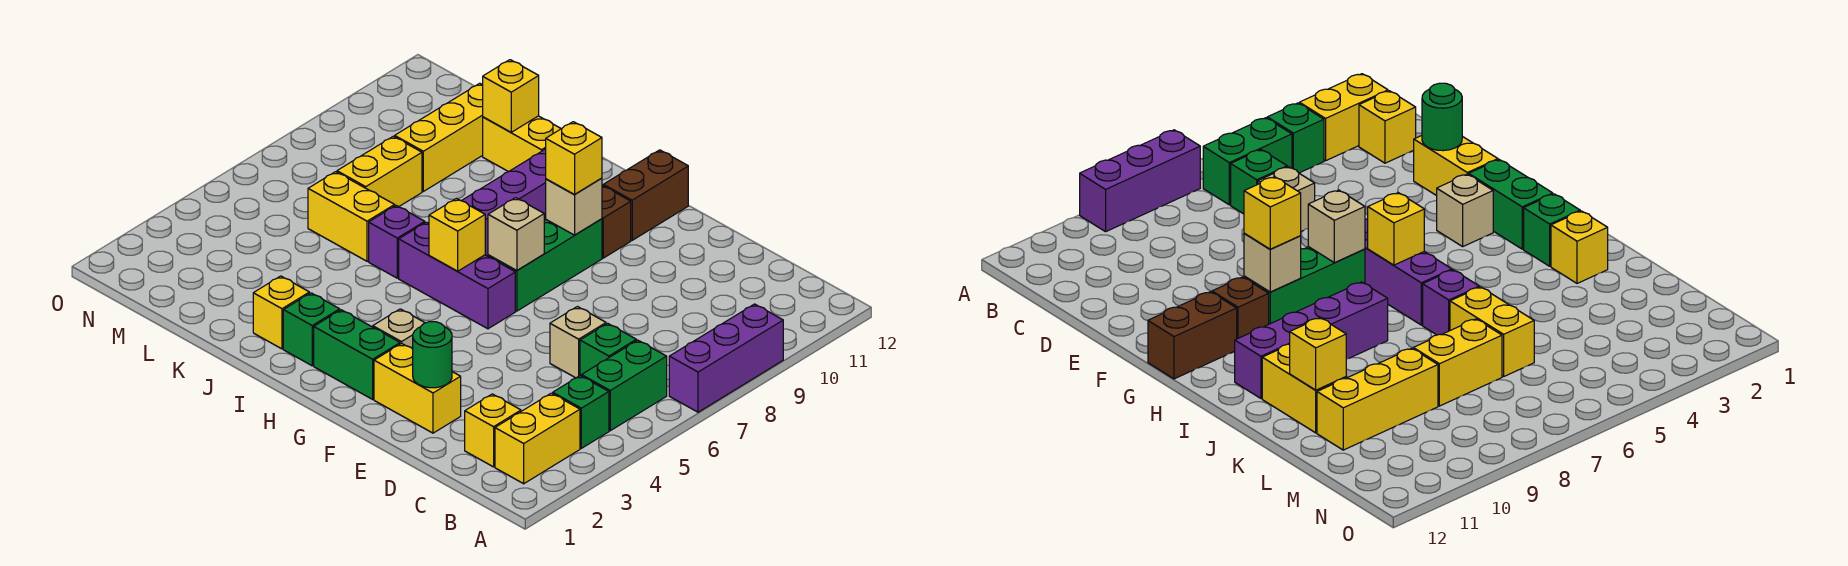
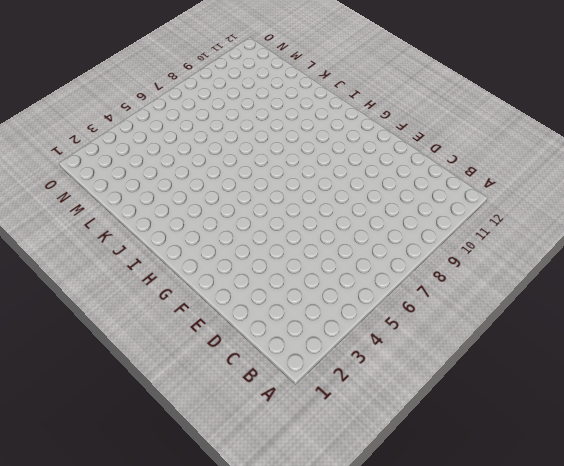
none -> purple 1x3 brick [669,304,783,412]
none -> yellow 1x2 brick [495,393,580,484]
none -> green 1x1 brick [553,376,609,448]

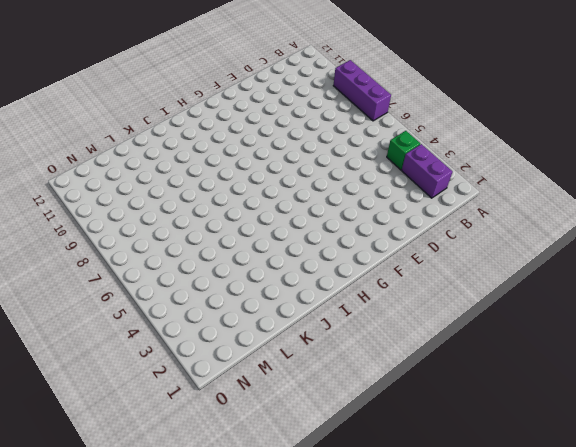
purple 1x2 brick [402,144,453,198] -> yellow 1x2 brick [495,393,580,484]
none -> green 1x2 brick [582,340,667,431]
none -> yellow 1x1 brick [465,394,521,467]
none -> green 1x1 brick [580,323,636,376]

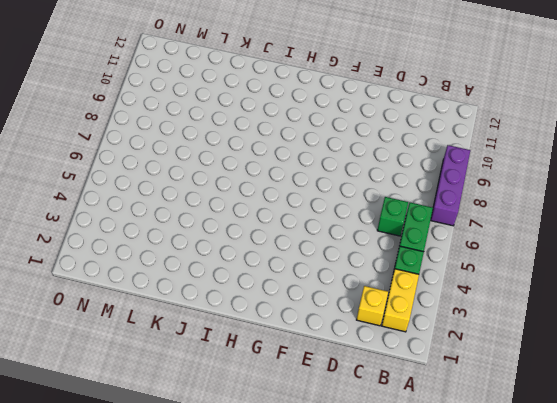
none -> tan 1x1 brick [550,307,606,378]
none -> yellow 1x2 brick [374,343,461,433]
none -> green 1x2 brick [314,310,400,399]

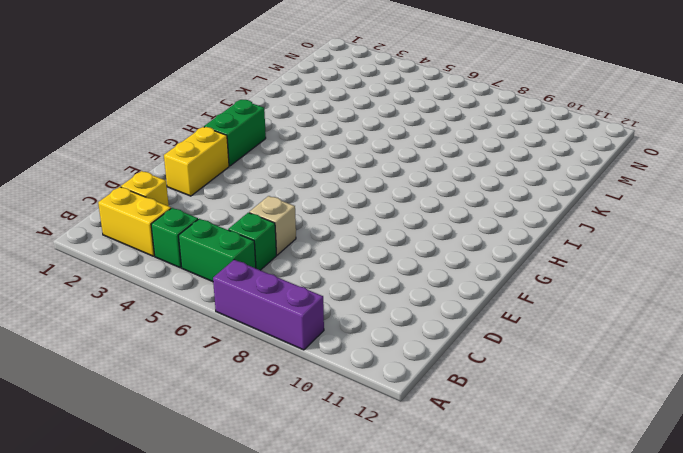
none -> tan 1x1 brick [373,309,425,349]
none -> purple 1x3 brick [399,222,515,329]
none -> green 1x3 brick [488,219,602,311]

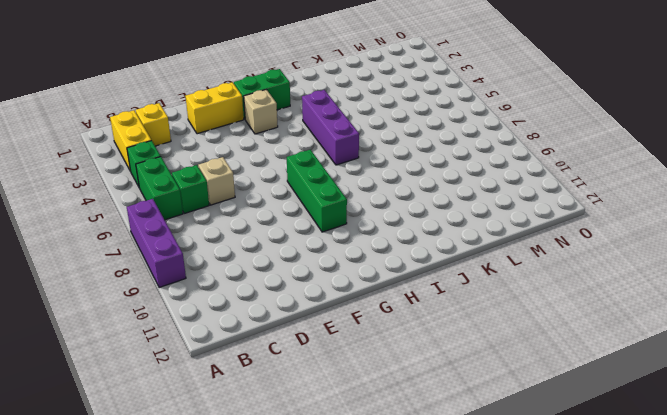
purple 1x3 brick [302,90,359,165] -> purple 1x3 brick turned to [399,222,515,329]
none -> brown 1x1 brick [602,185,631,258]
none -> brown 1x2 brick [603,150,688,240]
none -> green 1x1 brick [283,293,340,366]

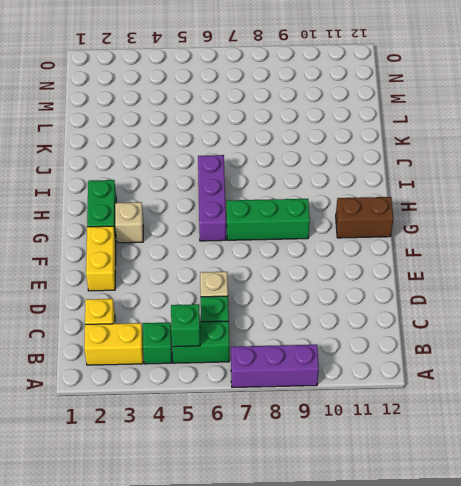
green 1x1 brick [171,304,200,347] -> green 1x1 brick moved to [283,293,340,366]
none -> brown 1x1 brick [602,185,631,258]
none -> purple 1x4 brick [462,149,546,256]
none -> yellow 1x1 brick [253,276,309,349]

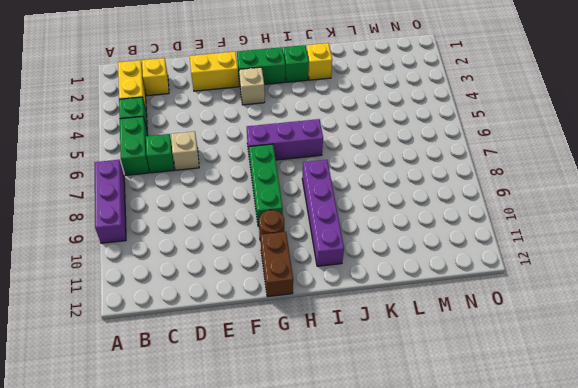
brown 1x1 round brick [259,210,284,241] -> brown 1x1 brick [602,185,631,258]
none -> purple 1x1 brick [369,206,425,278]
none -> yellow 1x2 brick [483,116,561,172]
none -> yellow 1x2 brick [308,172,395,261]

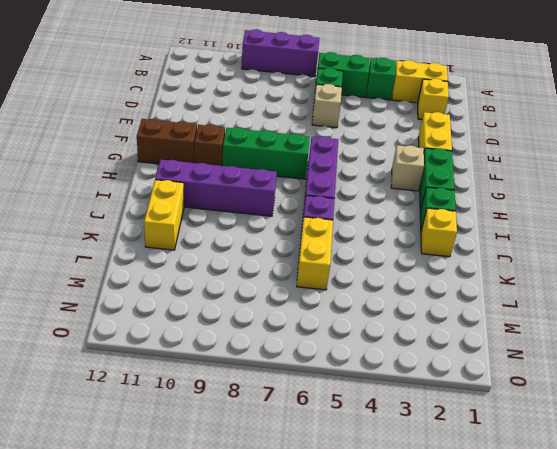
none -> yellow 1x2 brick [337,136,422,207]
none -> yellow 1x3 brick [395,83,483,191]
none -> green 1x1 round brick [413,322,452,388]

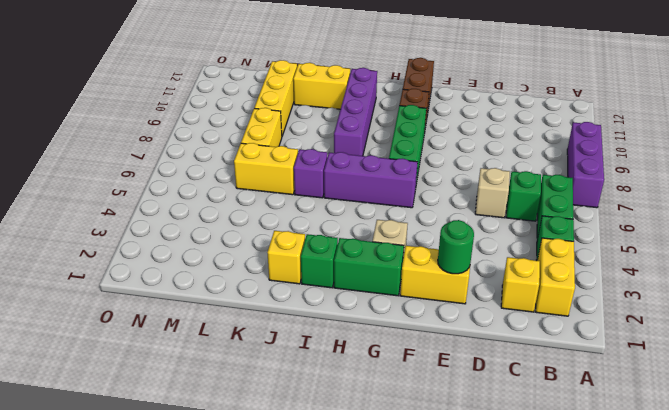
none -> tan 1x1 brick [488,198,544,270]
none -> tan 1x1 brick [546,178,602,235]
none -> yellow 1x1 brick [429,199,485,271]

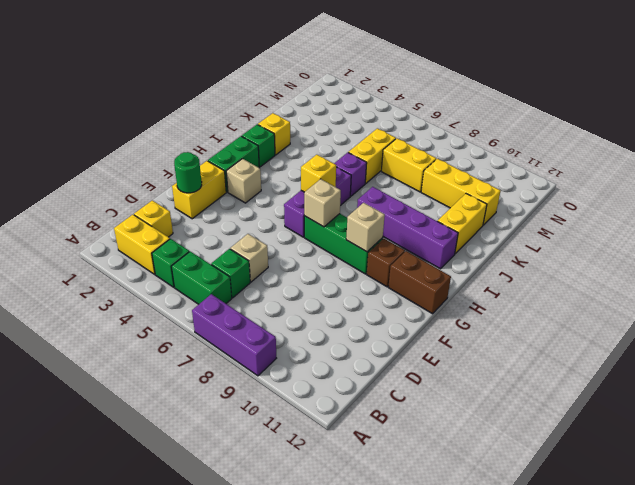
none -> yellow 1x1 brick [483,60,539,132]
none -> yellow 1x1 brick [546,122,602,194]

